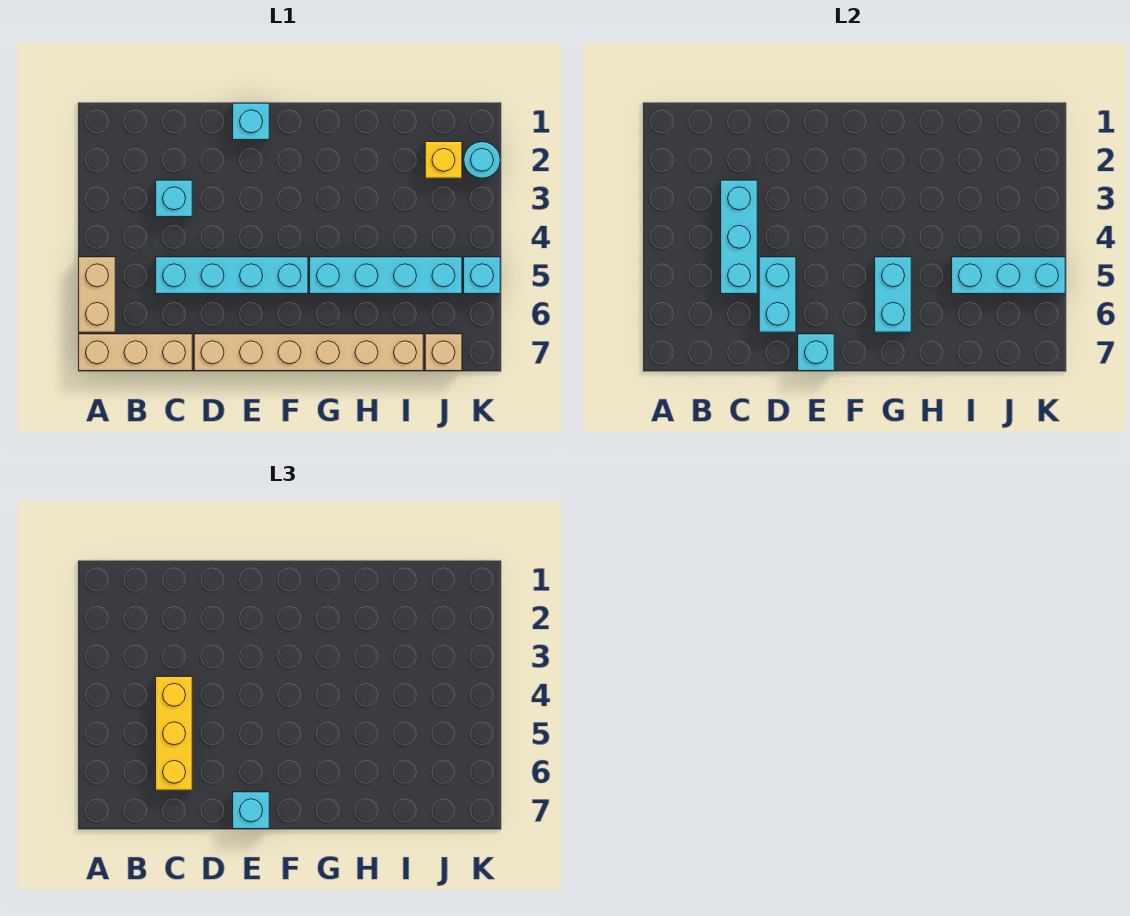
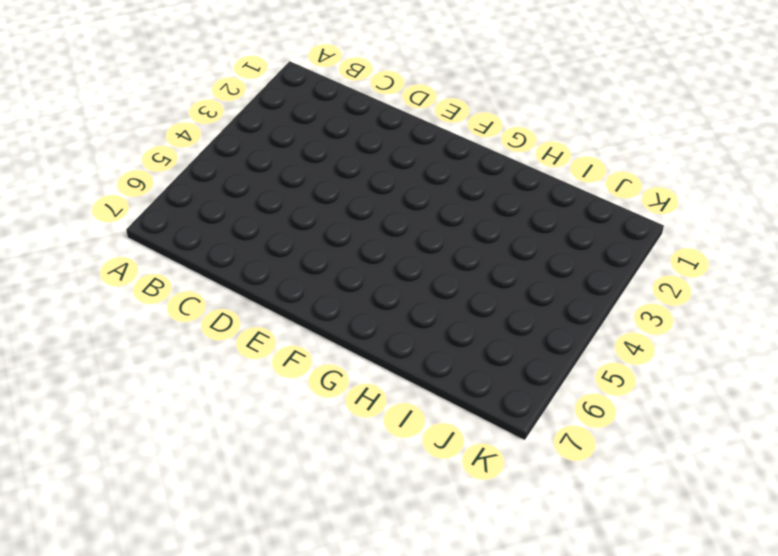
none -> tan 1x2 brick [79,257,115,332]
none -> tan 1x3 brick [79,334,192,371]
none -> cyan 1x1 brick [156,180,192,217]

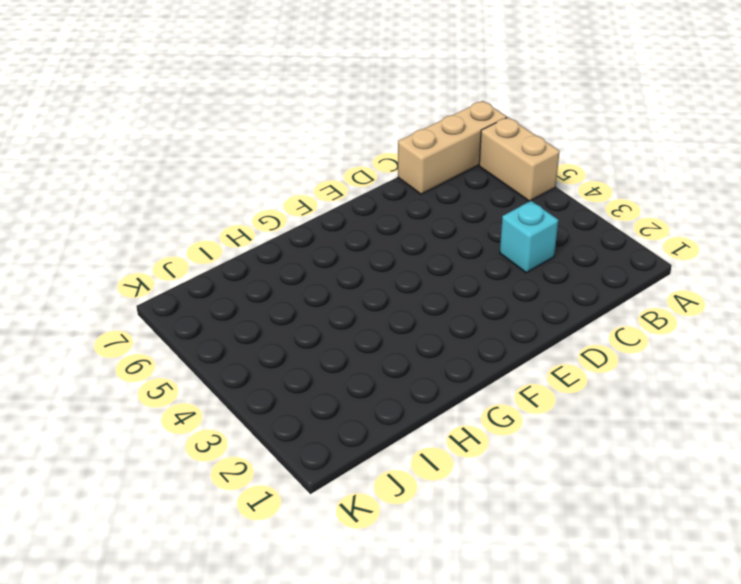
none -> cyan 1x4 brick [156,257,308,294]
none -> tan 1x6 brick [194,334,423,371]
none -> cyan 1x1 brick [233,103,269,140]

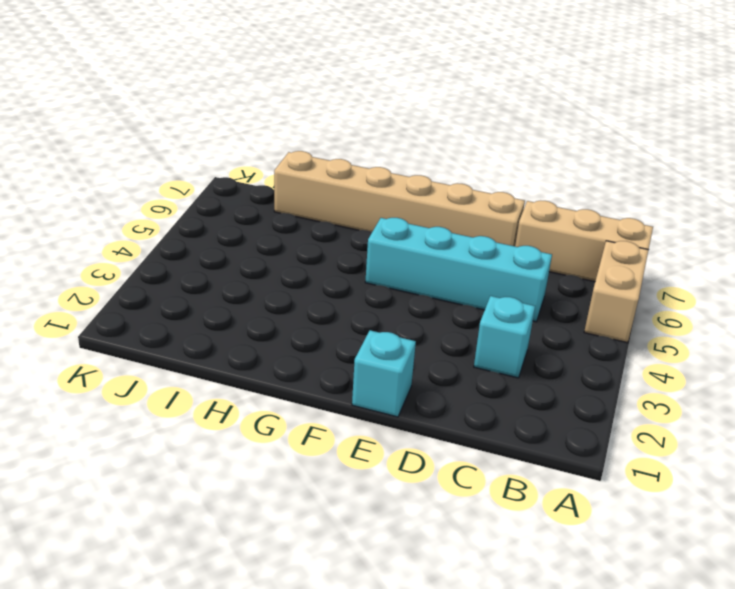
none -> cyan 1x4 brick [310,257,462,294]
none -> yellow 1x1 brick [425,142,462,178]
none -> tan 1x1 brick [425,334,462,371]

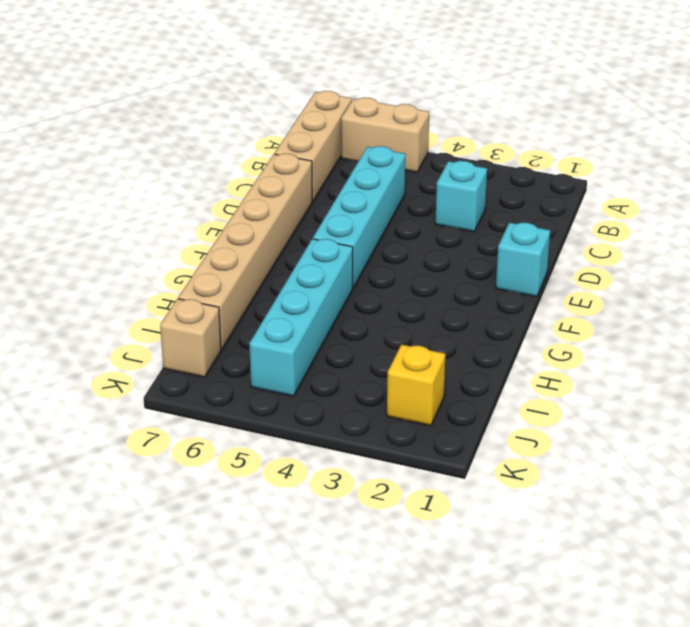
none -> cyan 1x1 round brick [464,142,500,178]
none -> cyan 1x1 brick [464,257,500,294]
none -> cyan 1x3 brick [721,180,757,294]

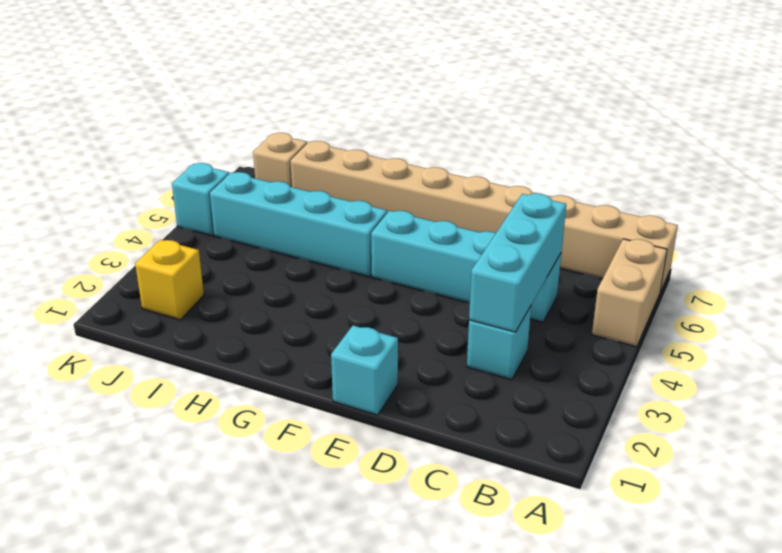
none -> cyan 1x1 round brick [464,142,500,178]
none -> cyan 1x2 brick [759,257,796,332]
none -> cyan 1x1 brick [798,334,834,371]

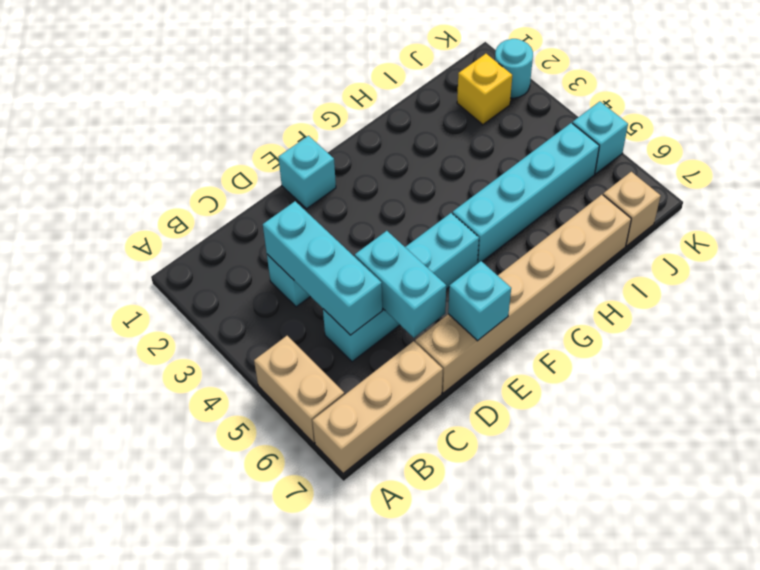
none -> cyan 1x2 brick [875,257,911,332]
none -> cyan 1x3 brick [952,257,1065,294]
none -> yellow 1x3 brick [156,677,192,790]

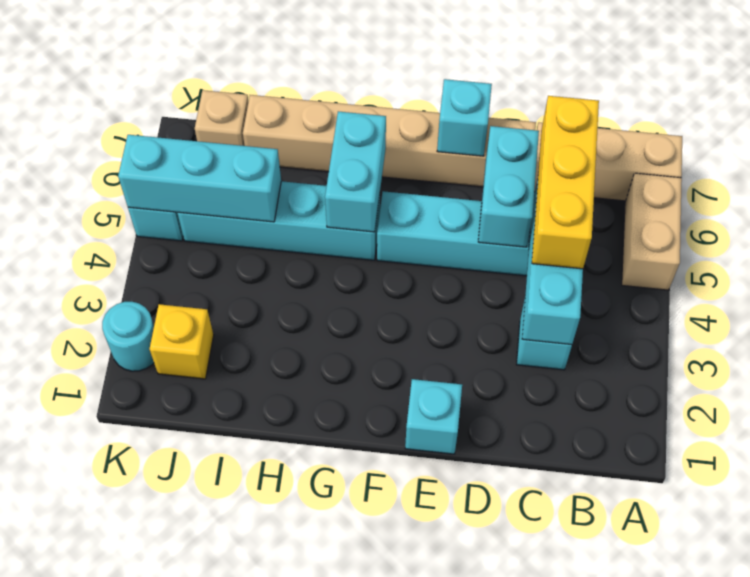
none -> cyan 1x1 brick [233,792,269,829]

